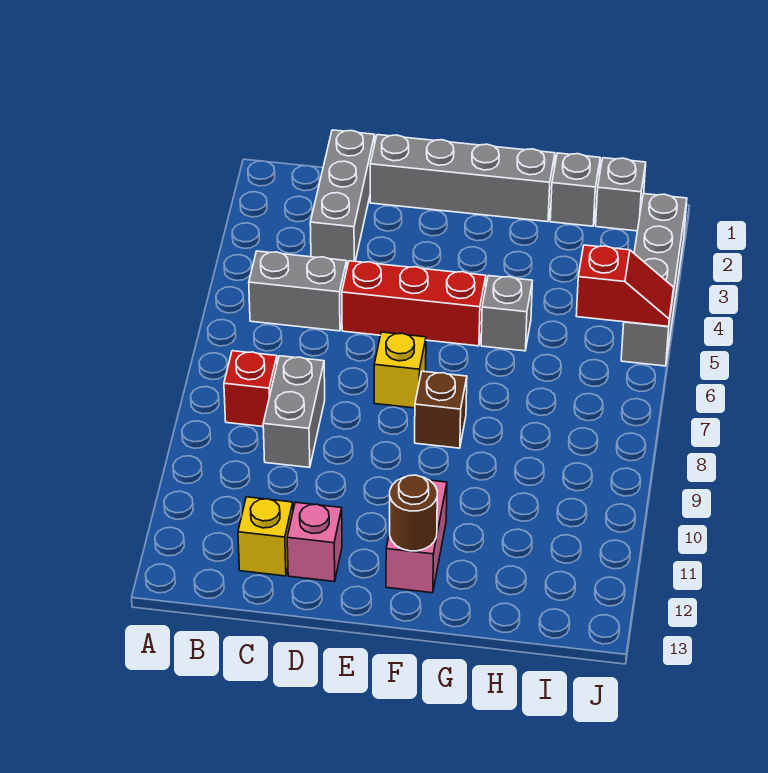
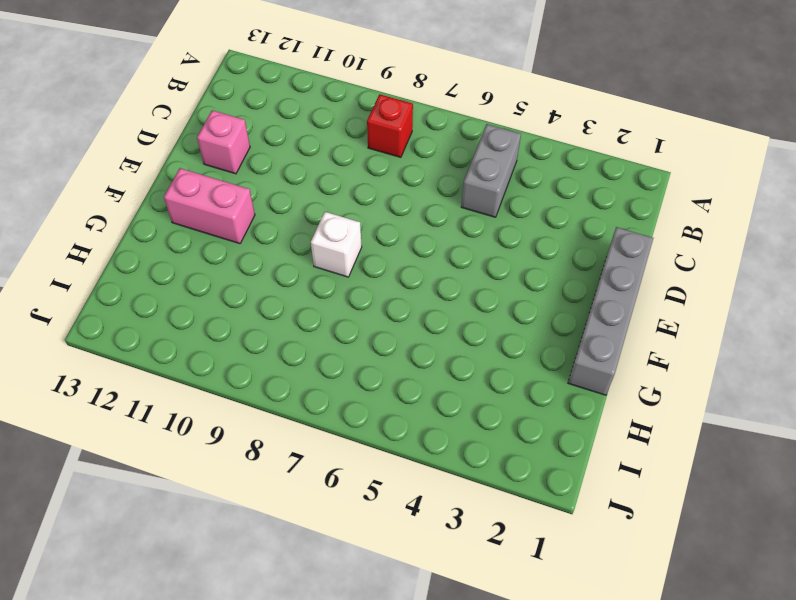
white 1x1 brick [311,212,362,277] -> brown 1x1 brick [415,371,467,448]
none -> grey 1x3 brick [310,130,375,265]
none -> grey 1x2 brick [263,356,325,468]
none -> yellow 1x1 brick [238,497,293,576]

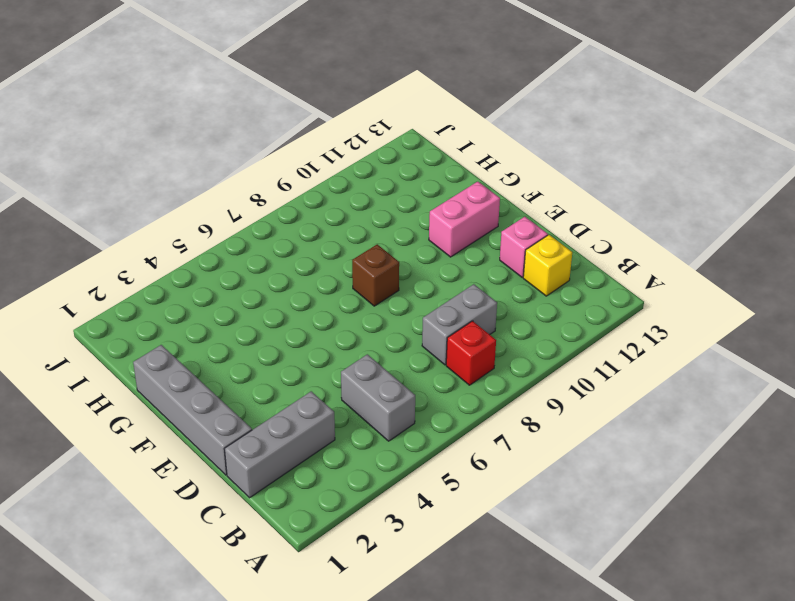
none -> red 1x3 brick [342,261,486,346]
none -> yellow 1x1 brick [374,332,426,408]
none -> grey 1x1 brick [481,276,532,351]

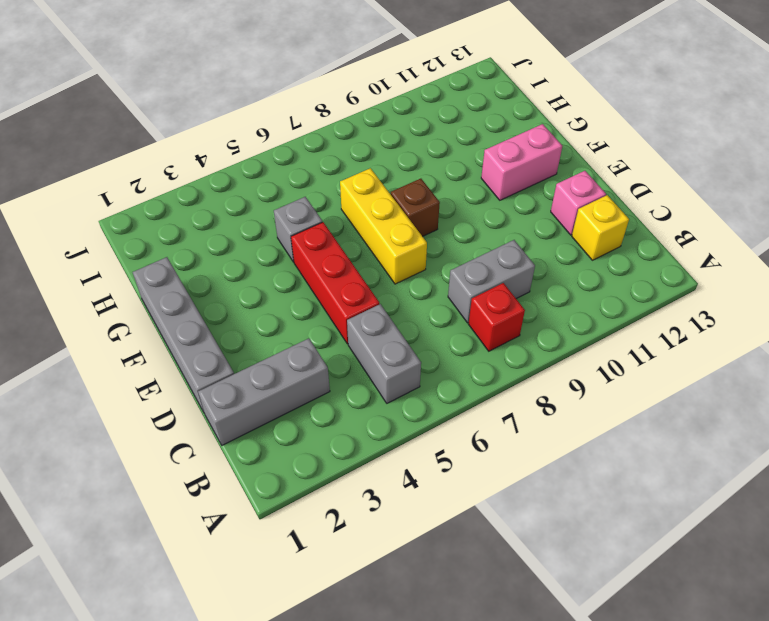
yellow 1x3 brick [340,168,427,284] -> yellow 1x1 brick [374,332,426,408]
none -> grey 1x1 brick [550,153,600,226]
none -> grey 1x1 brick [596,158,646,231]
none -> grey 1x4 brick [621,194,687,366]

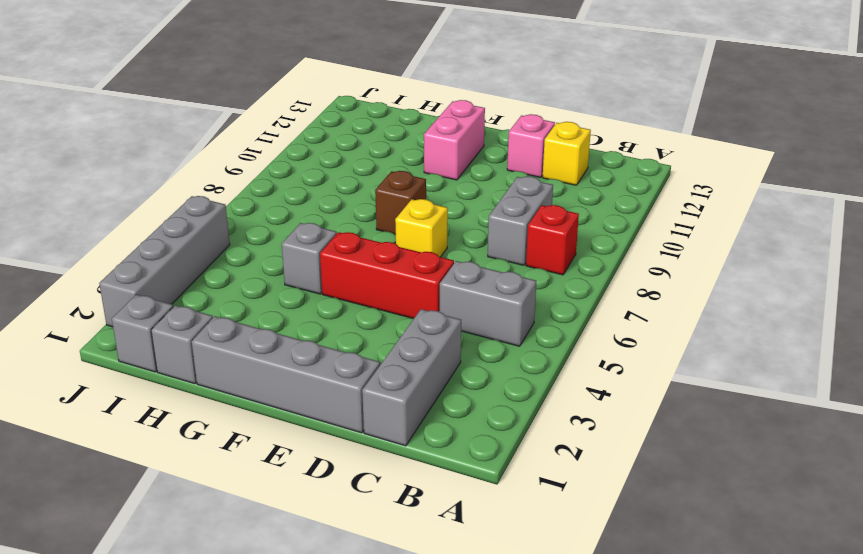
none -> brown 1x1 round brick [390,475,437,551]
none -> red 1x2 slope [576,245,674,327]

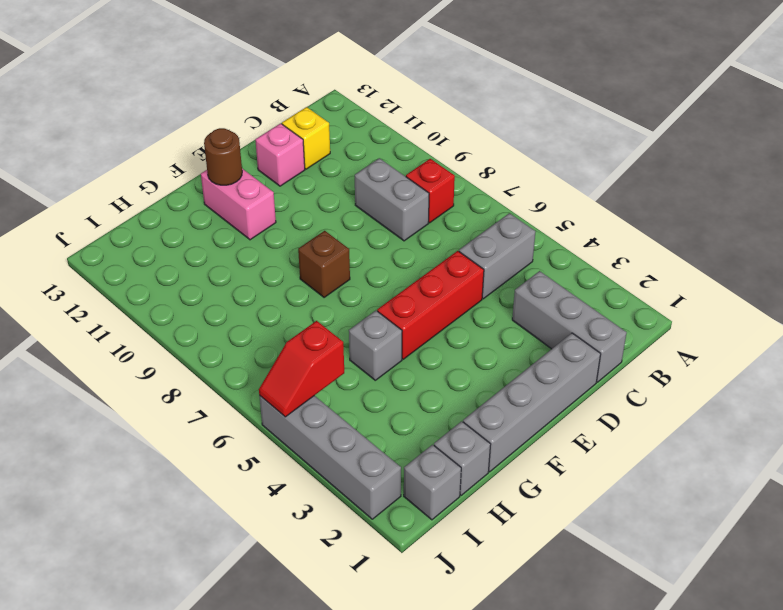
none -> yellow 1x1 brick [374,332,426,408]

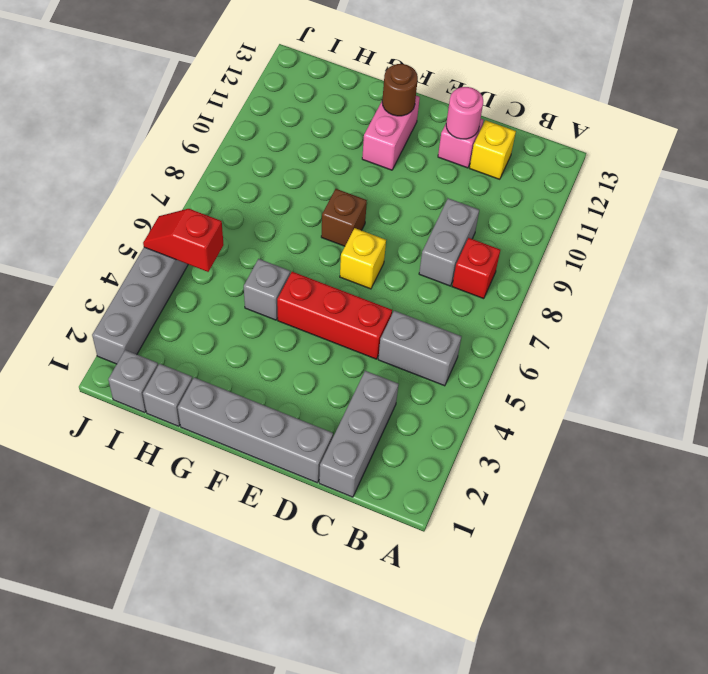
pink 1x1 round brick [446,87,483,139] -> none

